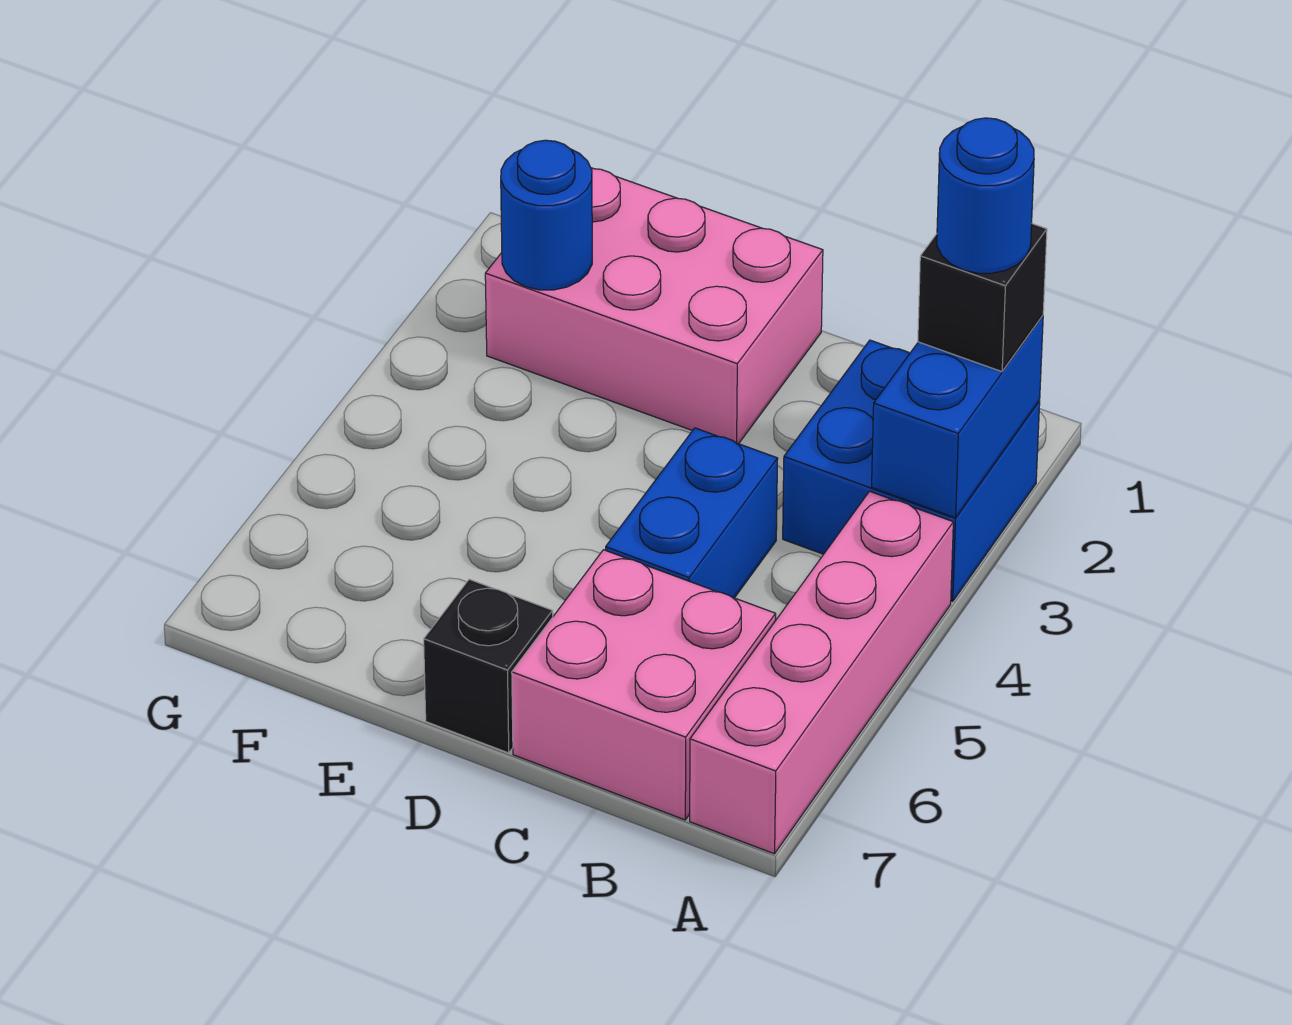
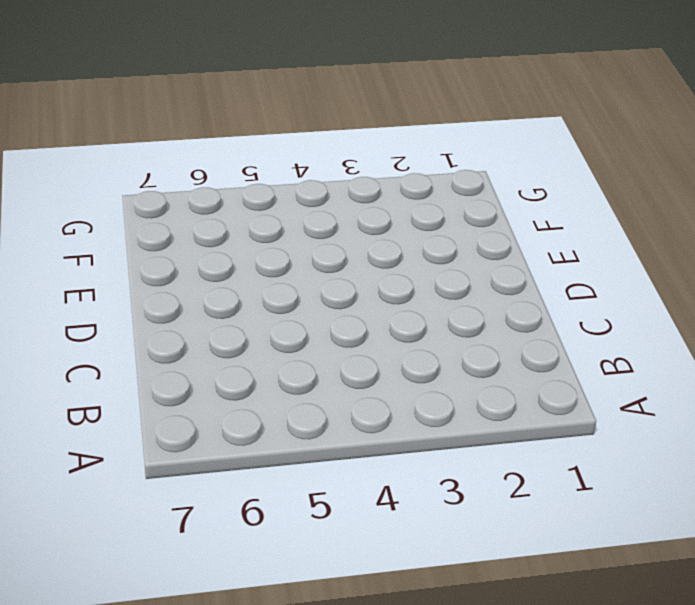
none -> blue 2x2 brick [783,340,1040,601]
none -> pink 1x4 brick [690,491,953,854]

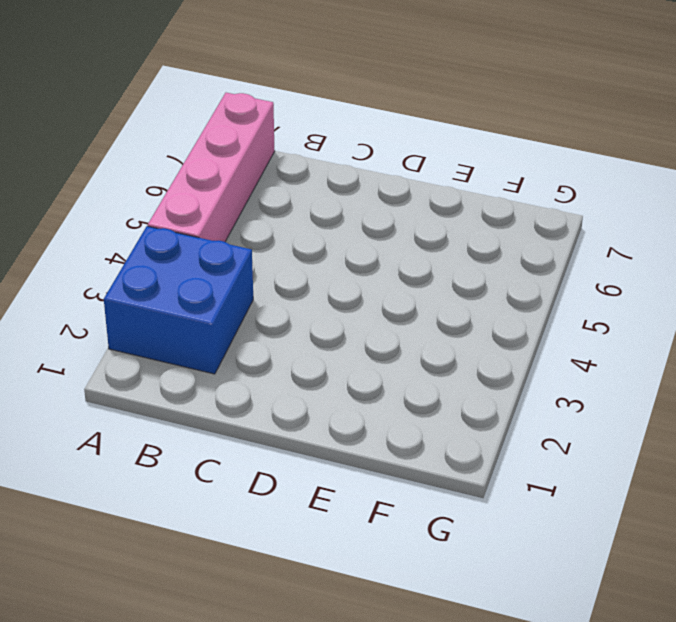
none -> pink 2x2 brick [512,550,776,820]
none -> blue 1x2 brick [606,428,778,598]

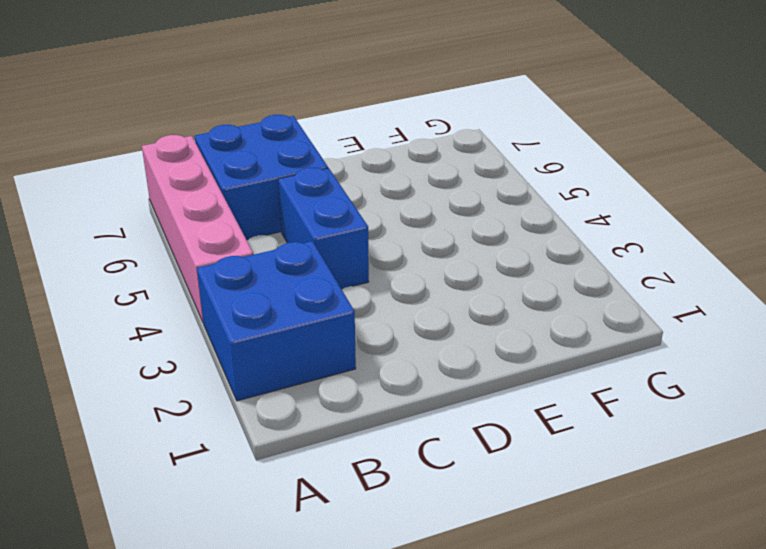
blue 2x2 brick [195,115,328,240] -> pink 2x2 brick [512,550,776,820]
none -> pink 2x3 brick [485,168,823,444]
none -> black 1x1 brick [424,579,553,753]

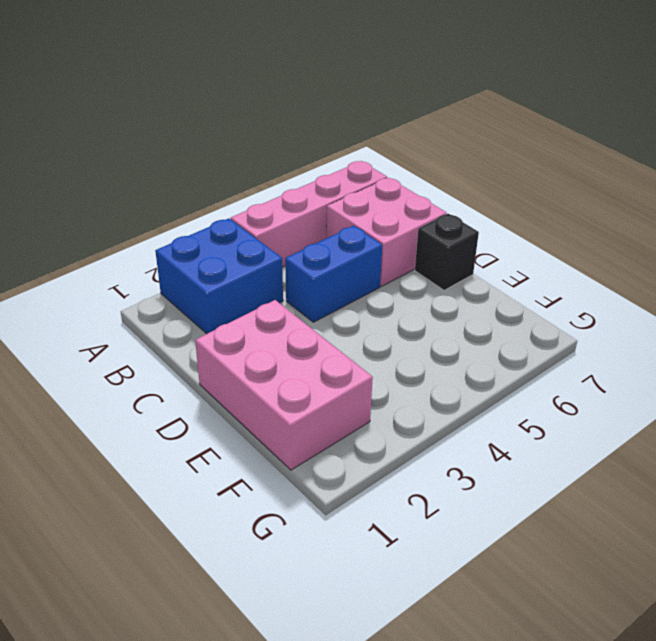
none -> blue 1x2 brick [872,316,1043,518]
none -> blue 1x1 round brick [501,140,592,290]

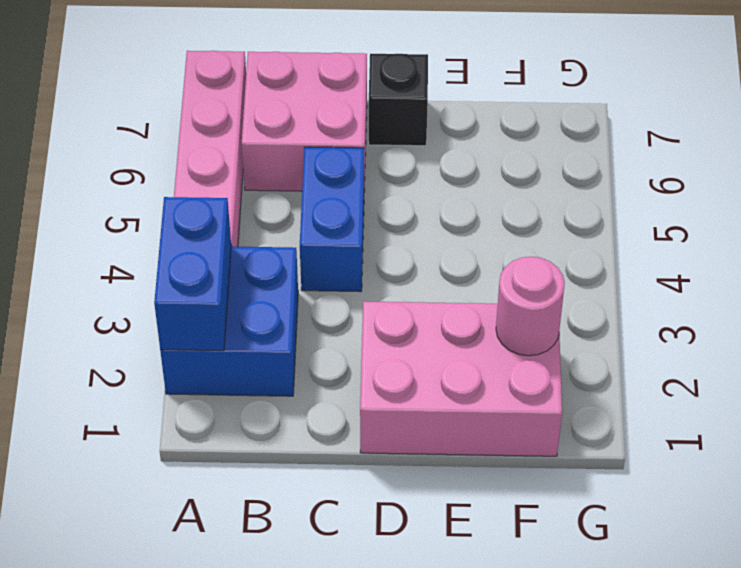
pink 1x1 round brick [496,257,565,356] -> blue 1x1 round brick [501,140,592,290]
none -> black 1x1 brick [918,224,1047,372]
none -> blue 1x1 round brick [937,118,1034,273]

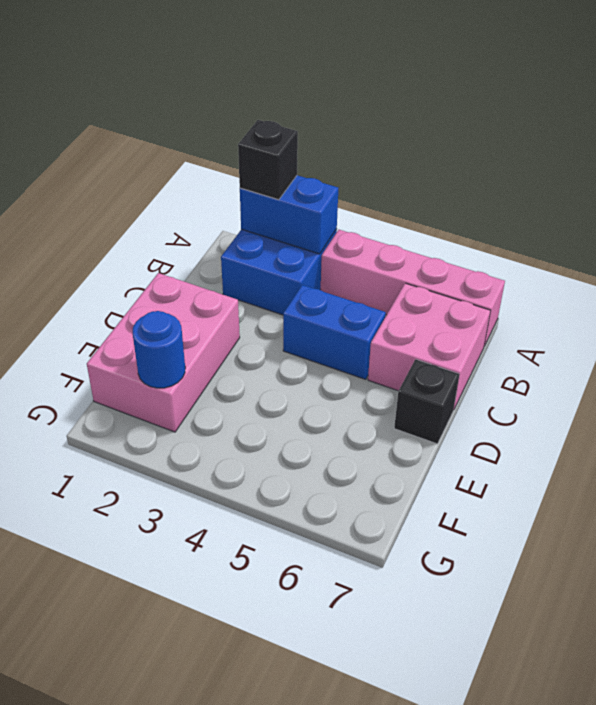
none -> blue 1x1 round brick [937,118,1034,273]

